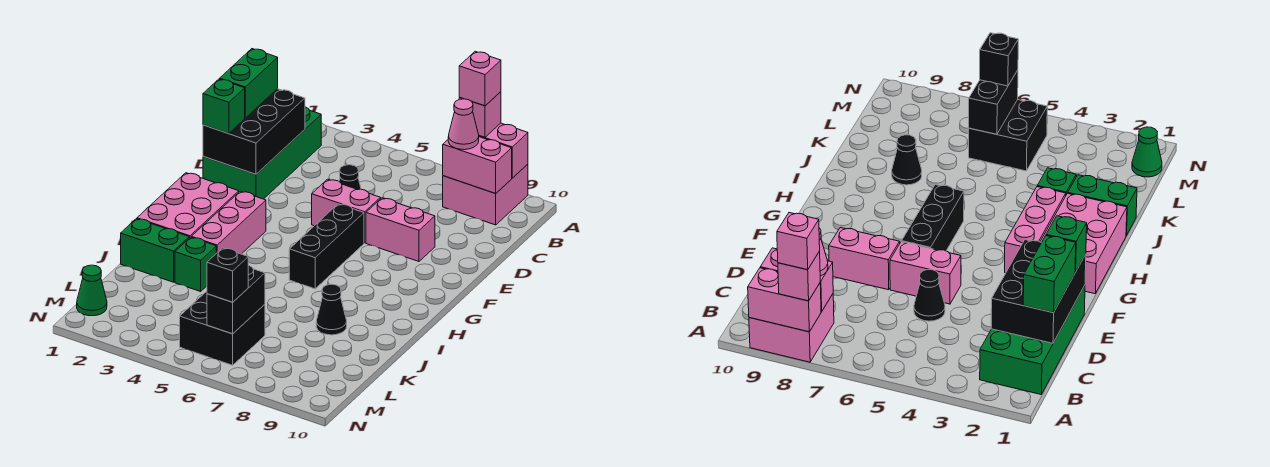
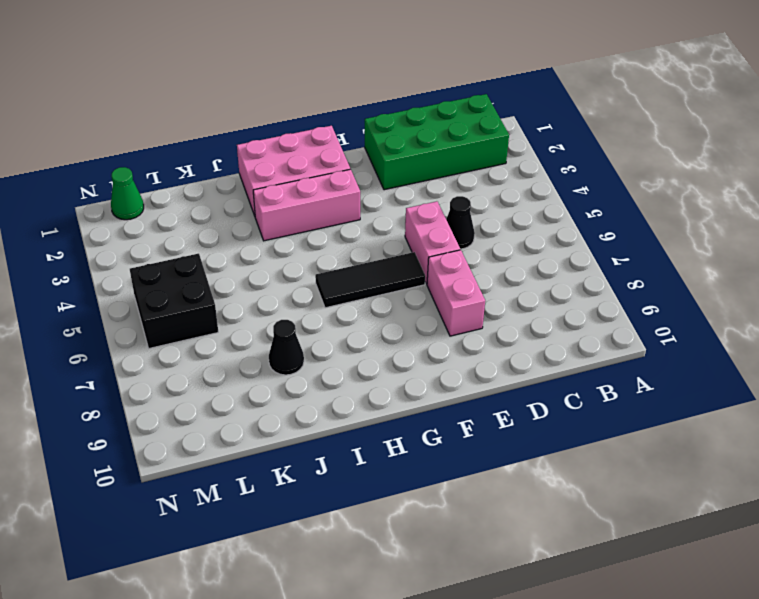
black 1x3 tile [315,252,425,308] -> black 1x3 brick [289,204,364,289]
none -> pink 2x2 brick [443,164,528,225]
none -> green 1x2 brick [121,219,189,282]
none -> green 1x1 brick [175,237,216,292]

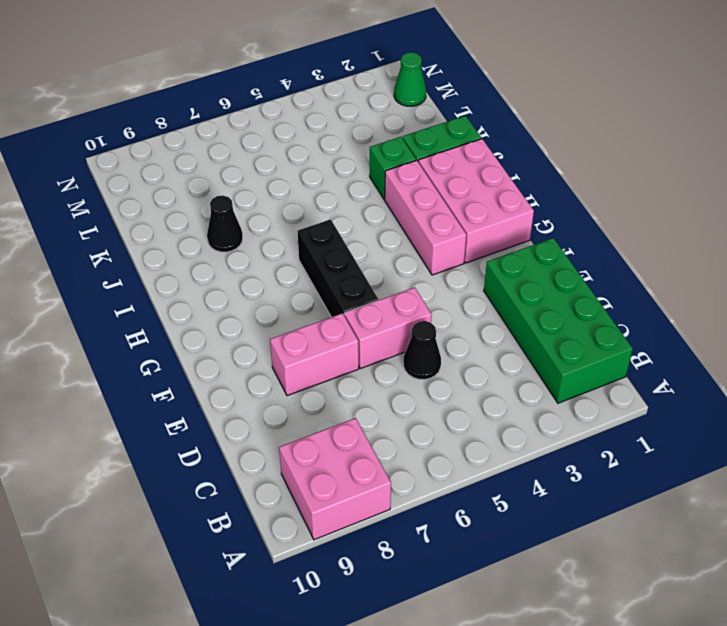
none -> black 2x2 brick [180,291,265,365]
none -> pink 1x2 brick [479,123,528,178]
none -> pink 1x2 brick [443,137,512,193]

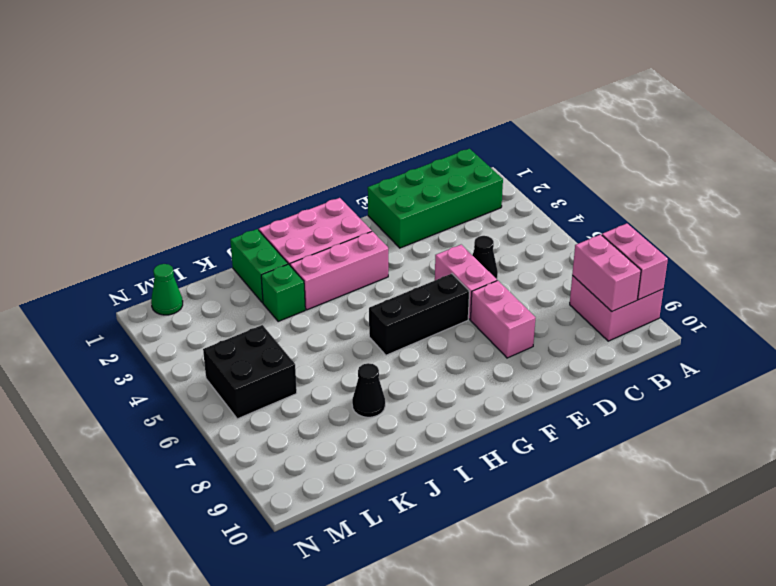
none -> black 2x3 brick [203,89,305,174]
none -> black 1x2 brick [207,265,265,334]
none -> pink 1x1 brick [459,92,501,137]

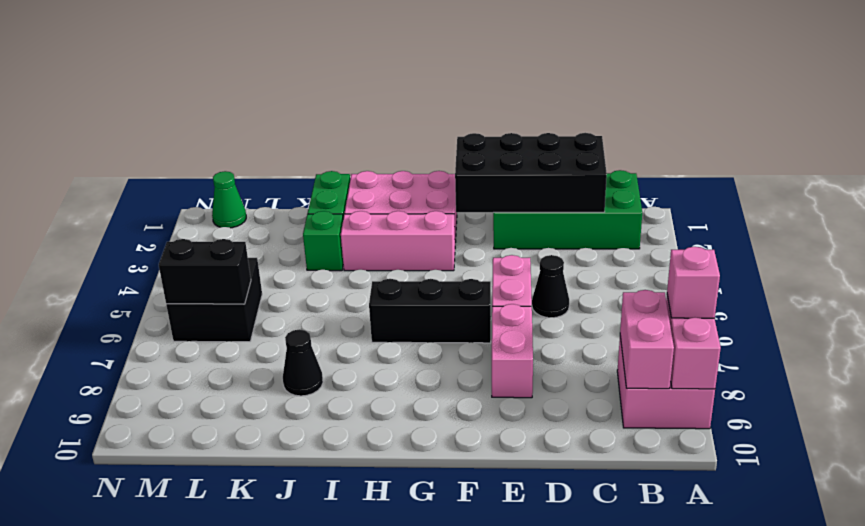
black 2x4 brick [455,133,607,213] -> black 2x3 brick [203,89,305,174]
none -> pink 1x1 cone [448,99,479,150]
none -> green 1x2 brick [220,49,278,118]
none -> green 1x1 brick [203,79,245,134]

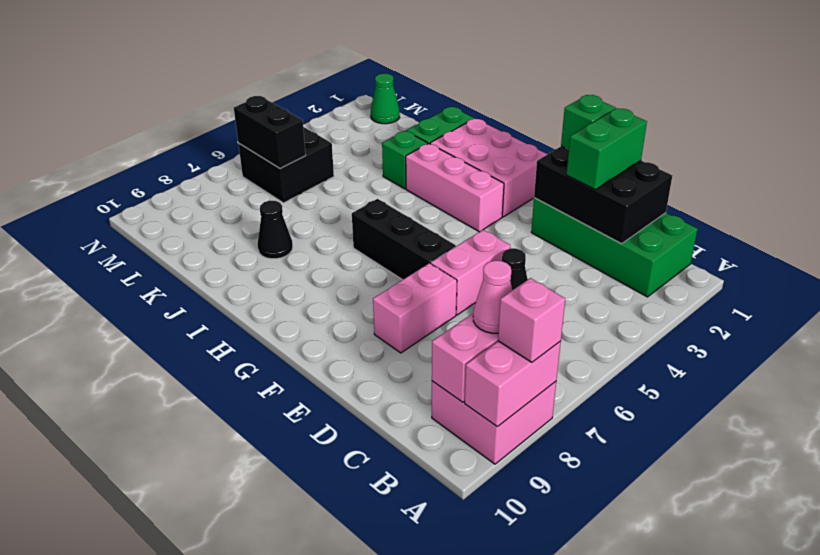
green 1x2 brick [566,108,647,190] -> green 1x2 brick turned to [220,49,278,118]
none -> black 1x1 brick [207,248,248,302]
none -> pink 1x1 brick [459,51,501,106]

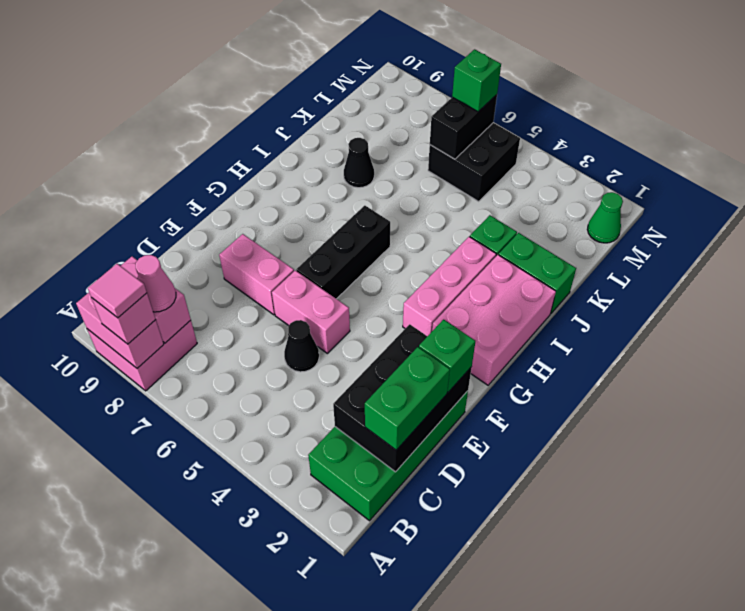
pink 1x1 tile [88,264,147,318] -> pink 1x1 brick [459,51,501,106]
green 1x1 brick [452,49,501,112] -> black 1x1 brick [207,248,248,302]

